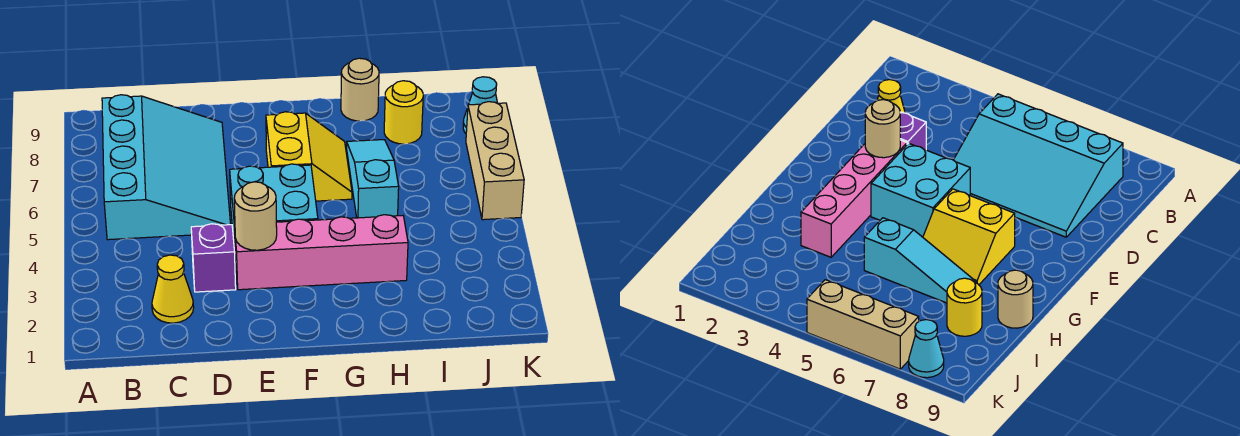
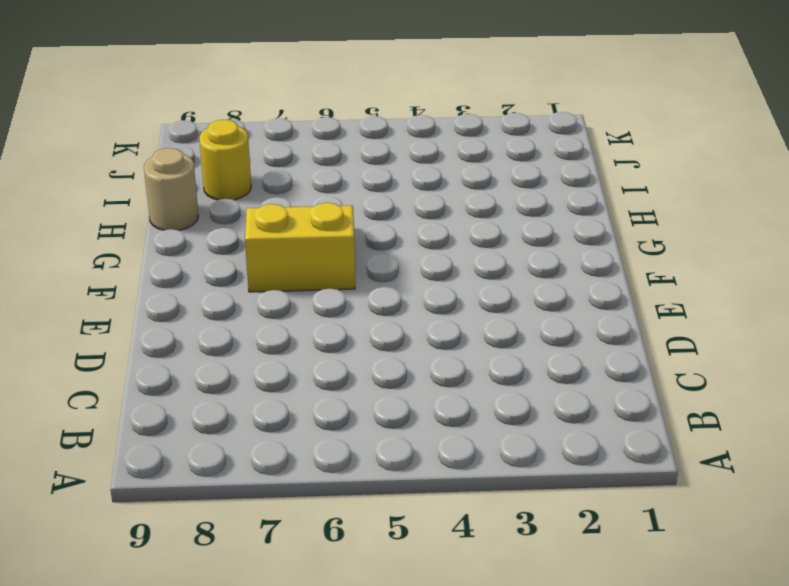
none -> cyan 3x4 slope [102,95,231,240]
none -> yellow 1x1 cone [152,255,194,323]
none -> purple 1x1 brick [191,224,236,292]

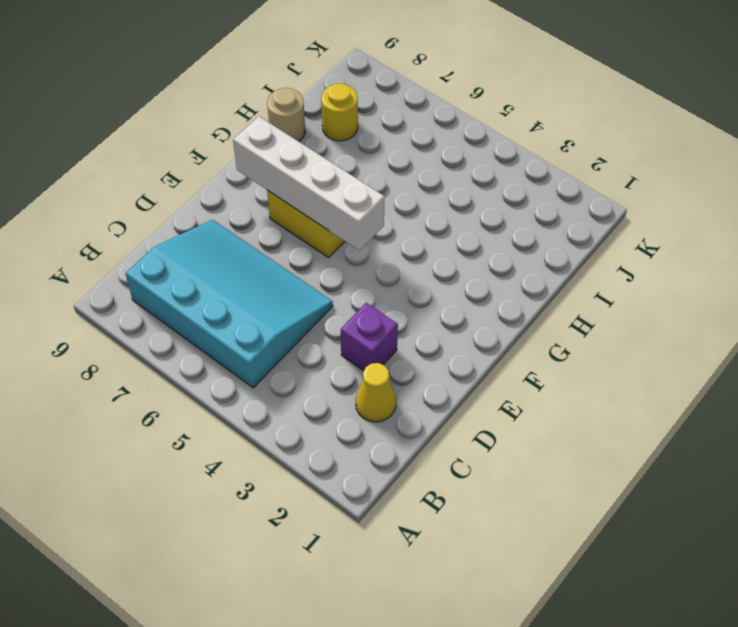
white 1x4 brick [233,116,384,250] -> none
none -> pink 1x4 brick [234,215,408,290]
none -> cyan 2x2 brick [230,164,318,252]
none -> cyan 1x3 slope [347,140,399,218]

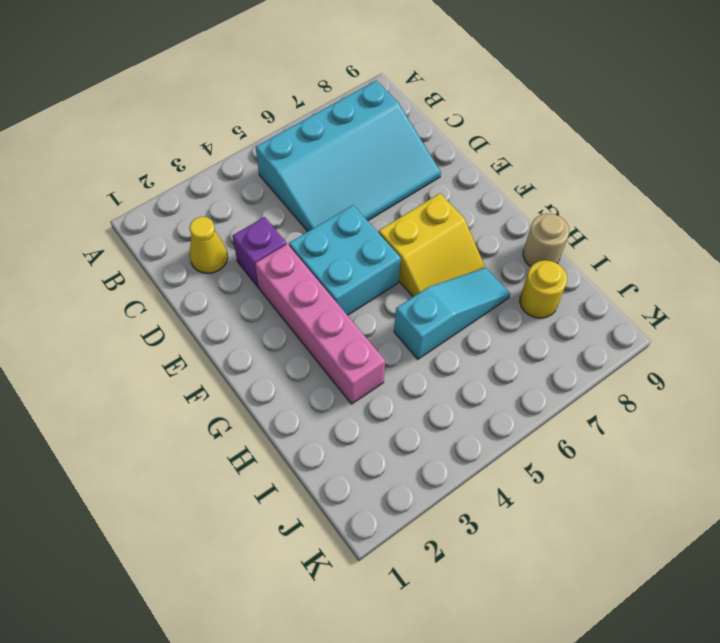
none -> tan 1x3 brick [466,102,524,220]
none -> cyan 1x1 cone [463,77,497,133]
none -> tan 1x1 round brick [234,182,277,250]

